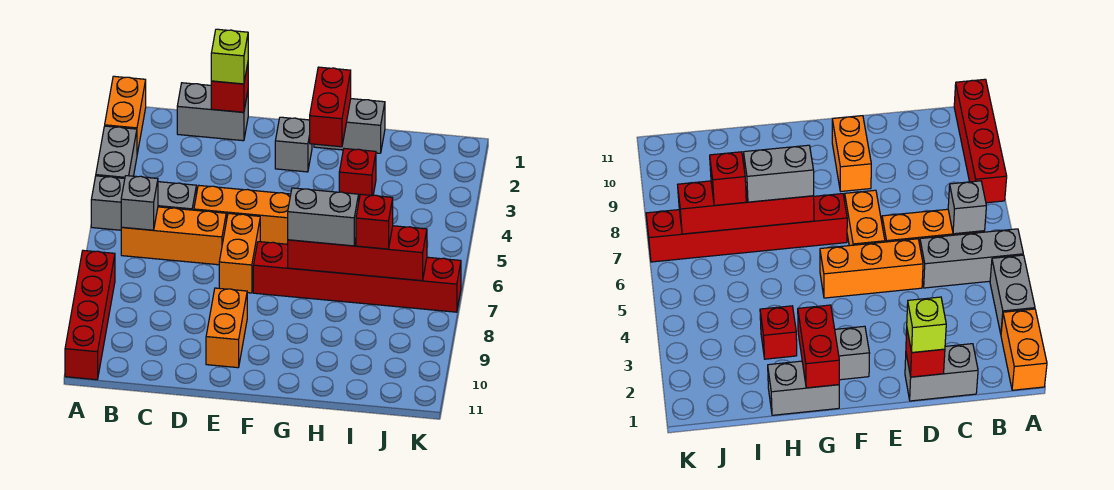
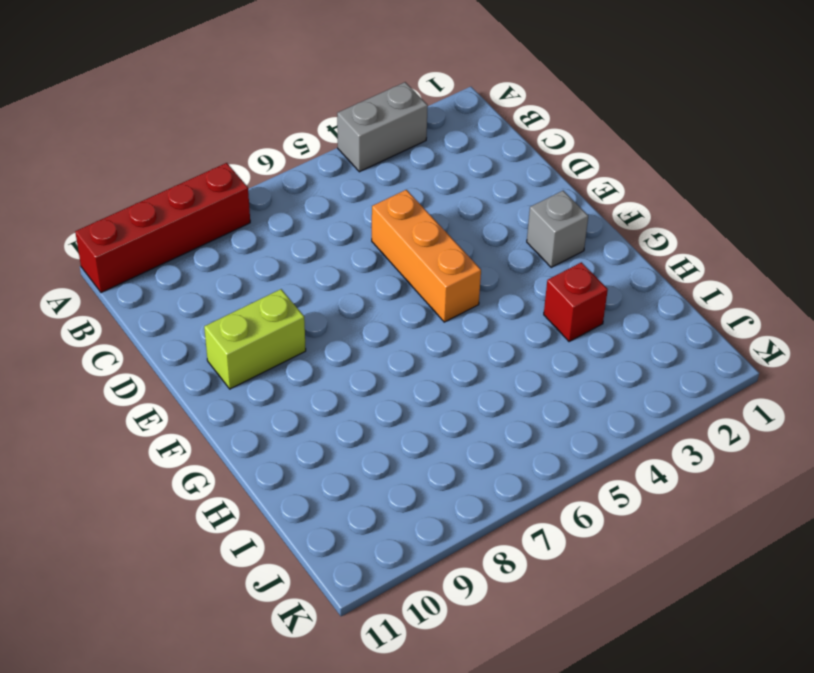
lime 1x2 brick [204,289,306,389] -> orange 1x2 brick [206,288,247,368]
none -> orange 1x2 brick [105,76,146,154]
none -> grey 1x3 brick [91,176,196,230]
none -> orange 1x3 brick [121,207,226,265]

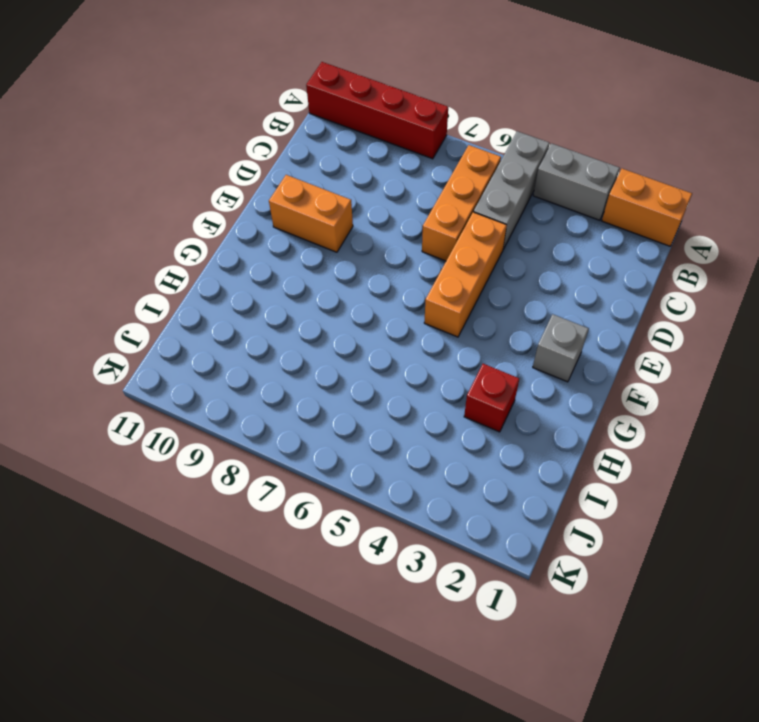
none -> grey 1x2 brick [177,83,248,141]
none -> orange 1x2 brick [219,213,260,293]
none -> red 1x6 brick [253,242,461,312]

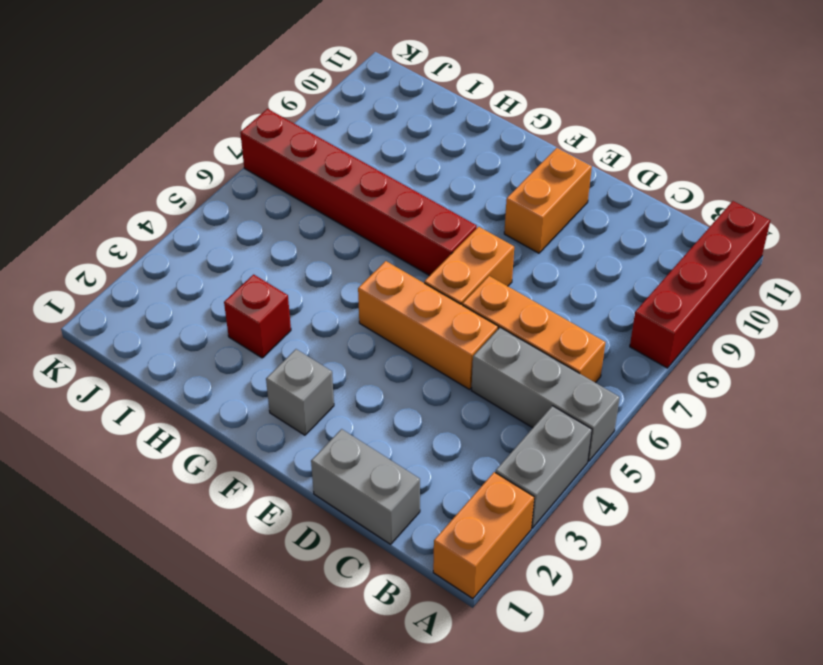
none -> grey 1x2 brick [314,99,385,153]
none -> grey 1x1 brick [121,176,158,230]
none -> red 1x1 brick [211,64,248,112]

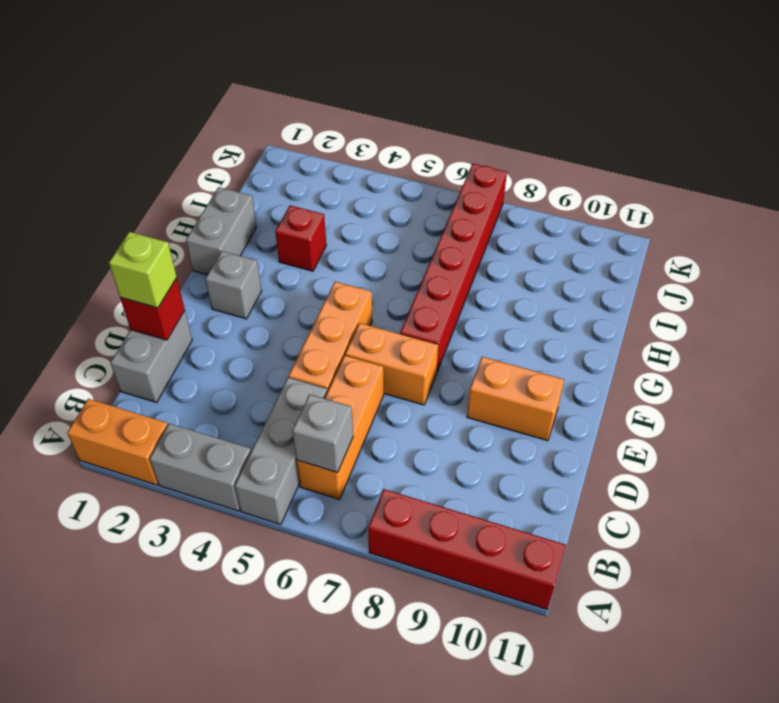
none -> red 1x2 brick [310,67,351,147]
none -> red 1x4 brick [288,226,427,281]
none -> grey 1x2 brick [288,188,359,246]

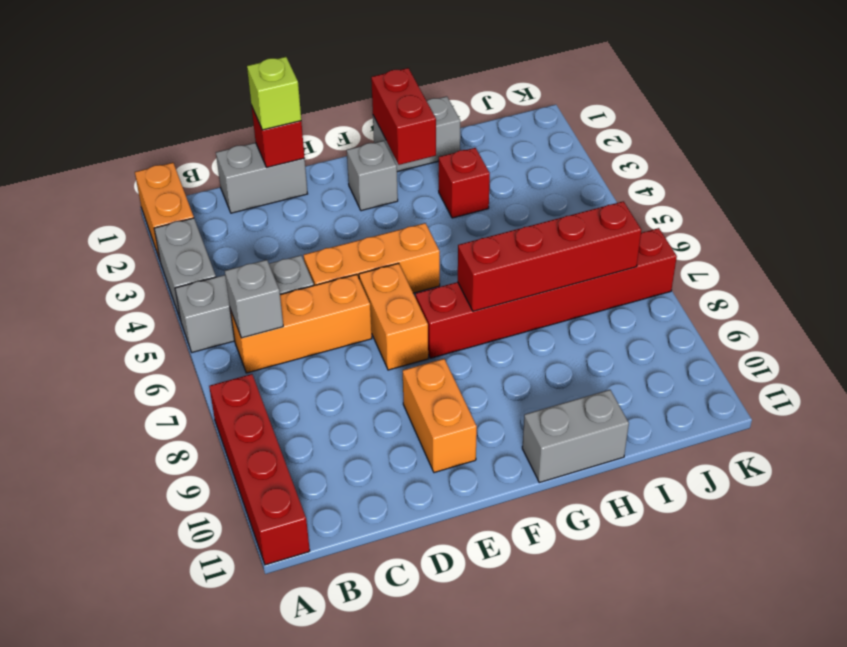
grey 1x2 brick [522,390,629,483] -> grey 1x2 brick moved to [288,188,359,246]
none -> red 1x1 brick [356,194,393,249]

